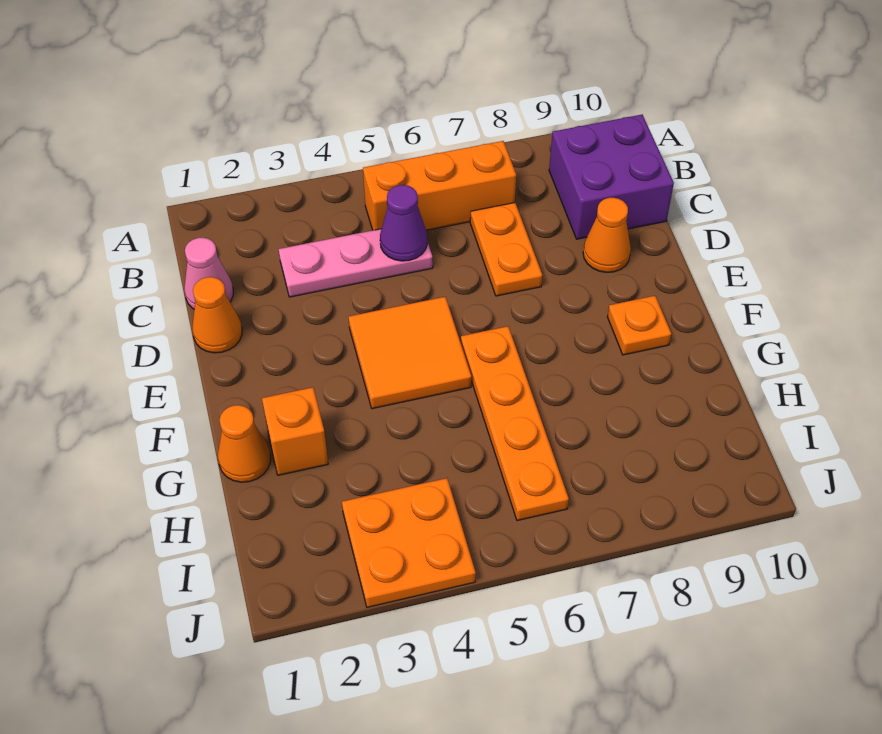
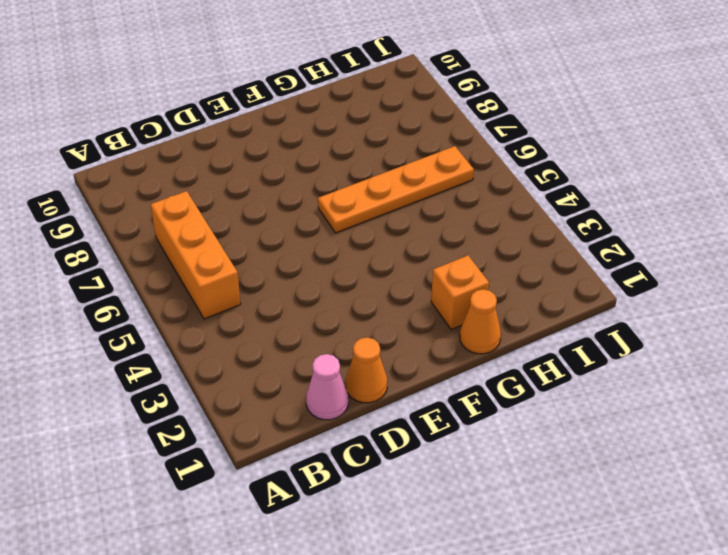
none -> purple 2x2 brick [549,115,674,239]
none -> pink 1x3 plate [279,229,433,297]
none -> orange 1x2 plate [470,203,542,296]

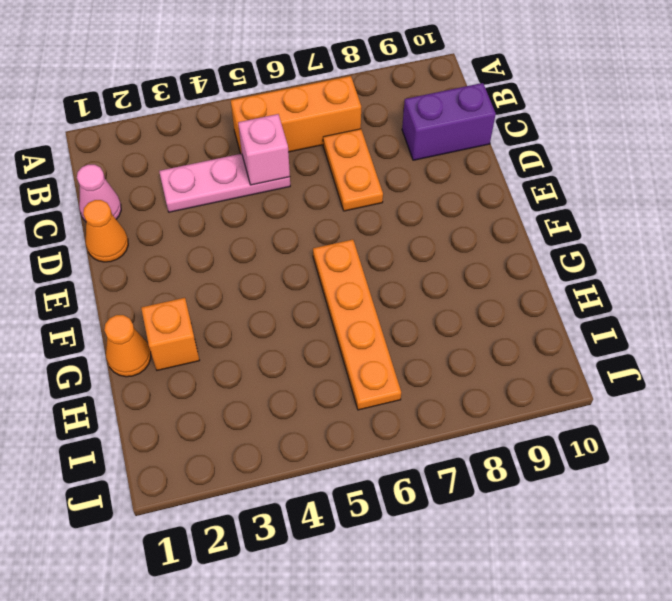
pink 1x1 brick [238,114,290,185] -> purple 1x1 cone [380,185,427,261]
purple 1x2 brick [402,83,496,160] -> purple 2x2 brick [549,115,674,239]
none -> orange 1x1 cone [583,198,631,272]
none -> orange 2x2 tile [349,297,471,409]
none -> orange 1x1 plate [607,296,671,355]

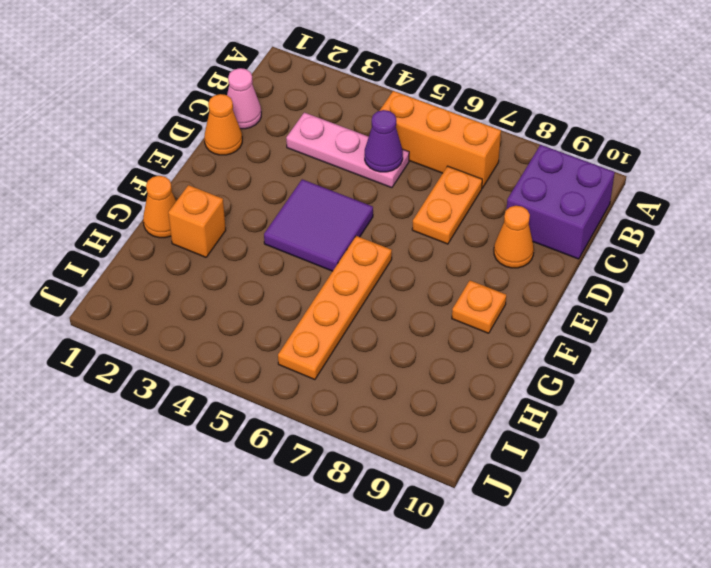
purple 2x2 tile [264,179,373,271] -> orange 2x2 tile [349,297,471,409]
none -> orange 2x2 plate [342,478,476,607]

